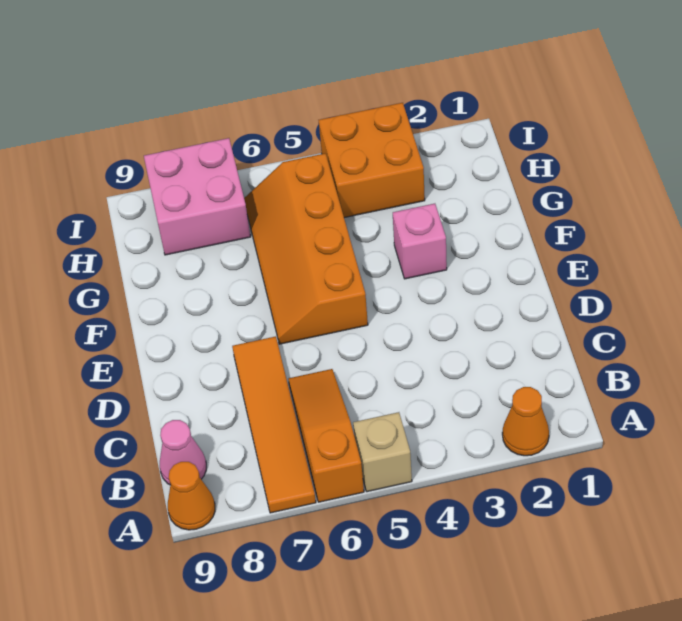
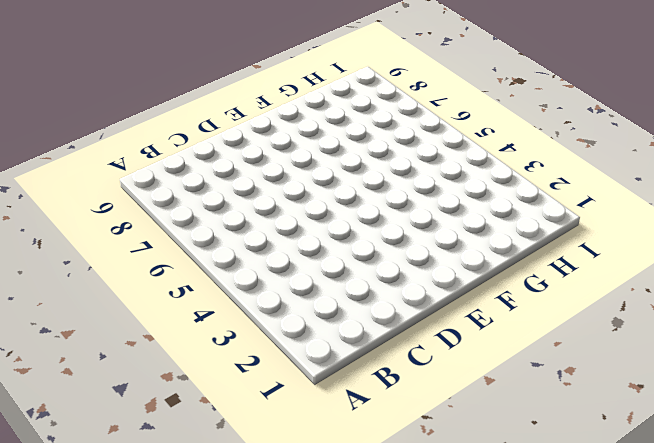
none -> orange 1x1 cone [502,387,549,456]
none -> tan 1x1 brick [353,412,412,492]

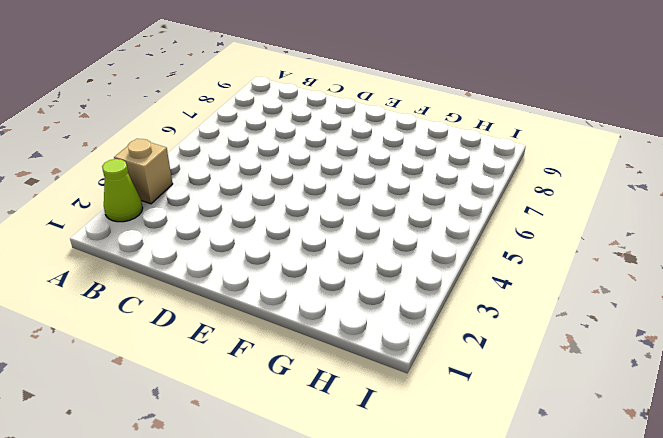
lime 1x1 cone [102,159,143,222] -> orange 1x1 cone [502,387,549,456]
tan 1x1 brick [114,139,173,204] -> tan 1x1 brick moved to [353,412,412,492]
none -> orange 1x3 slope [288,369,364,502]
none -> orange 1x4 tile [232,336,316,513]

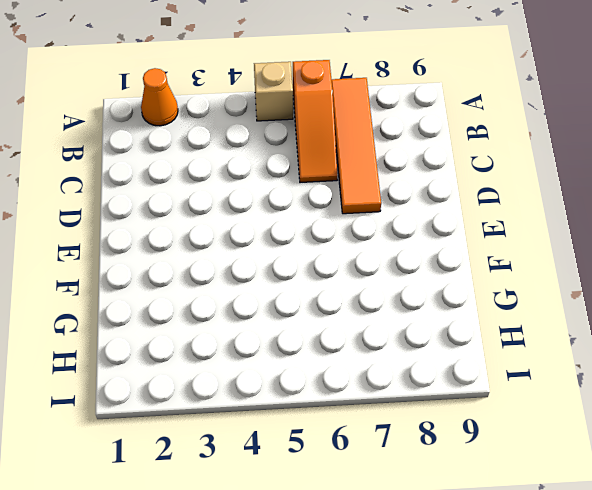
none -> orange 1x1 cone [168,462,215,530]
none -> pink 1x1 cone [160,420,206,485]

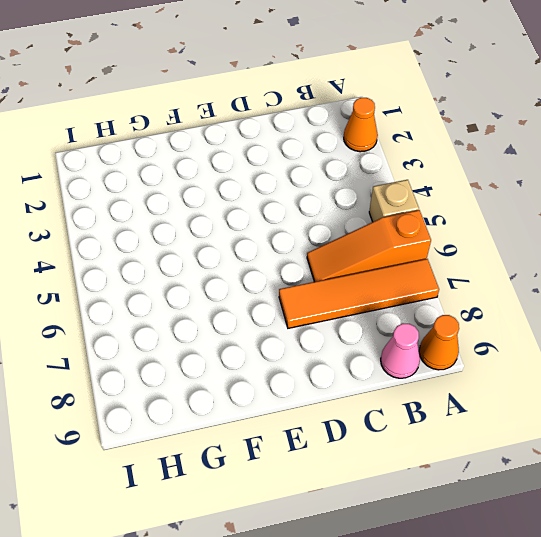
none -> orange 2x4 slope [244,153,368,344]
none -> pink 1x1 brick [393,204,447,279]

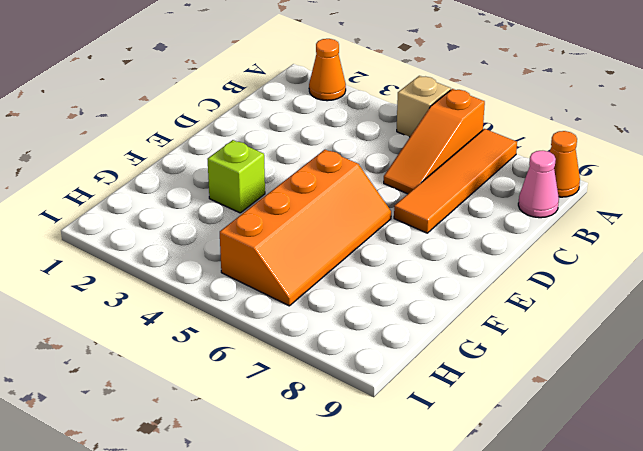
lime 1x1 brick [208,140,265,213] -> pink 1x1 brick [393,204,447,279]
none -> orange 2x2 brick [319,103,425,218]
none -> pink 2x2 brick [144,138,251,255]

